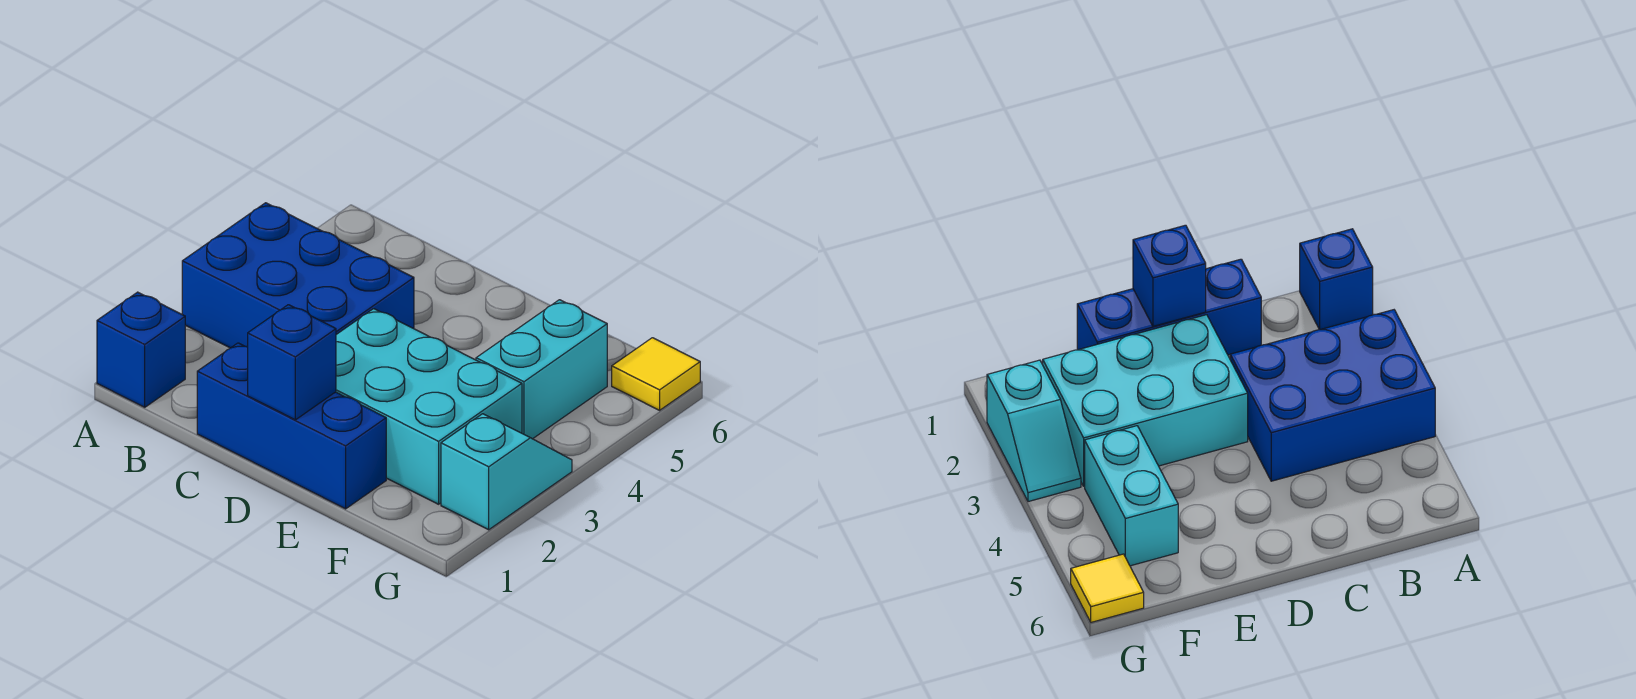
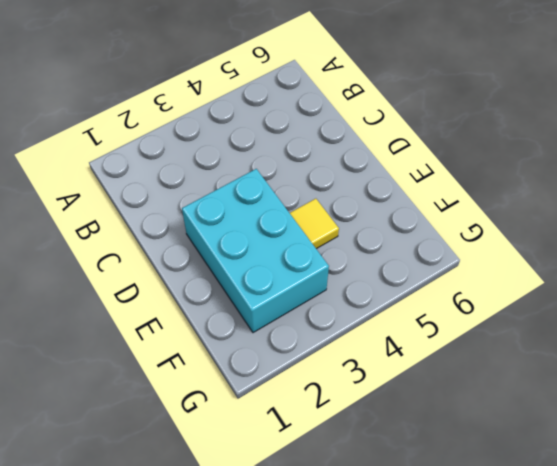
yellow 1x1 tile [290,199,339,249] -> yellow 1x1 tile moved to [612,338,700,410]
none -> blue 1x1 brick [97,292,185,407]
none -> blue 2x3 brick [182,203,414,348]

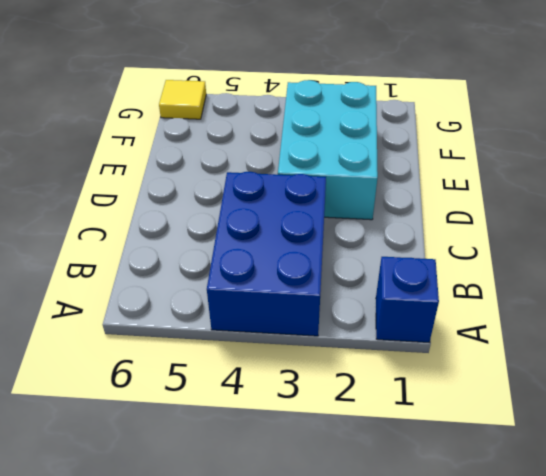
none -> blue 1x3 brick [197,343,386,509]
none -> cyan 1x2 brick [476,300,607,439]

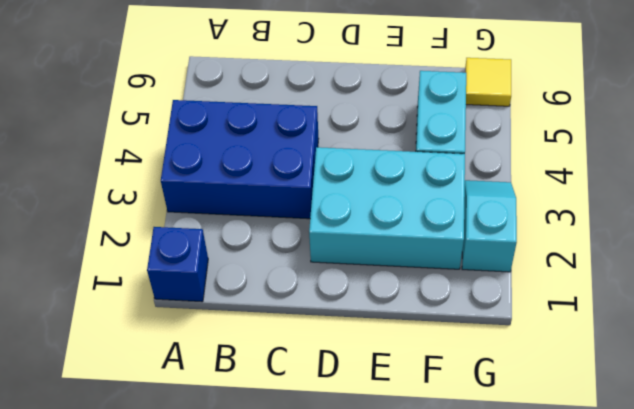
none -> blue 1x3 brick [197,343,386,509]
none -> blue 1x1 brick [248,305,336,420]

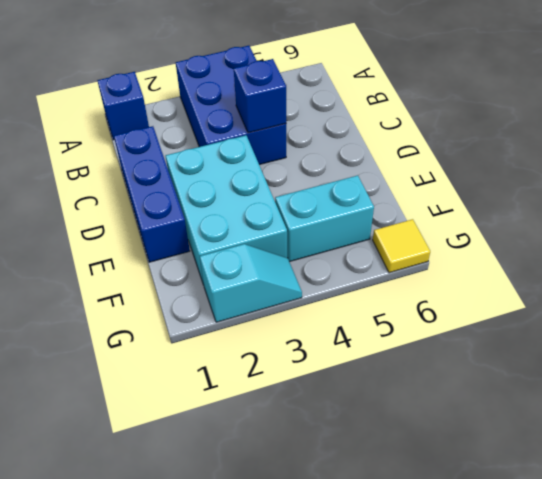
blue 1x1 brick [234,59,286,133] -> blue 1x1 brick moved to [248,305,336,420]

